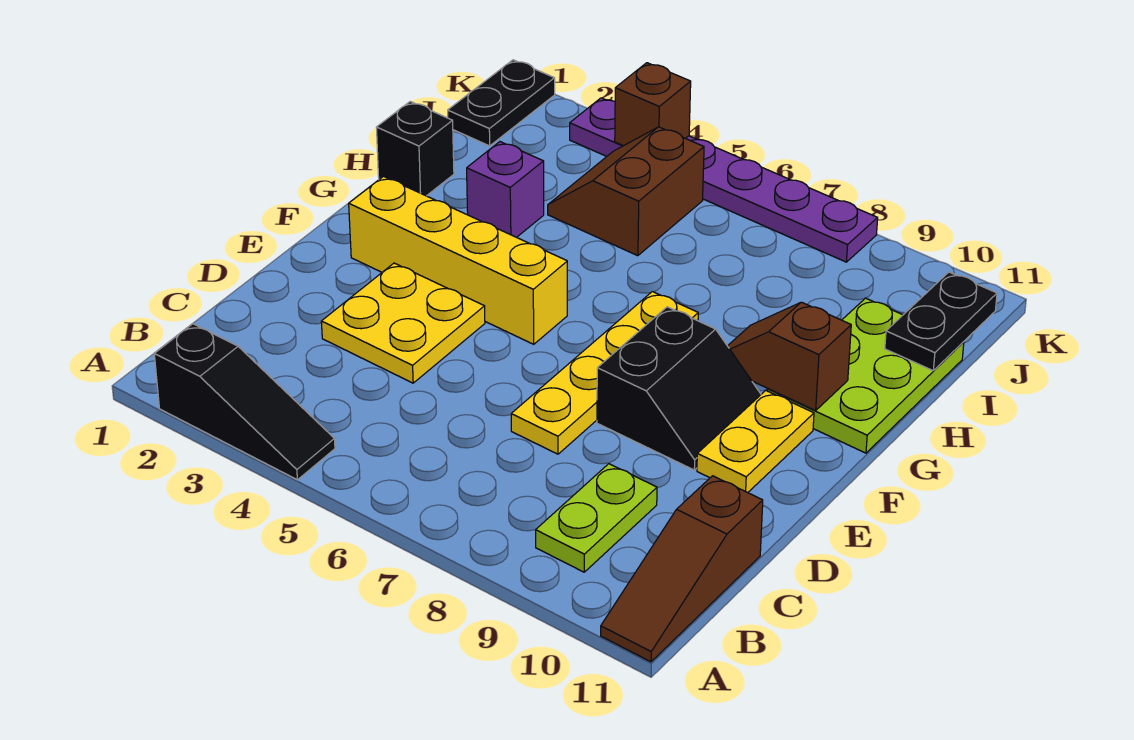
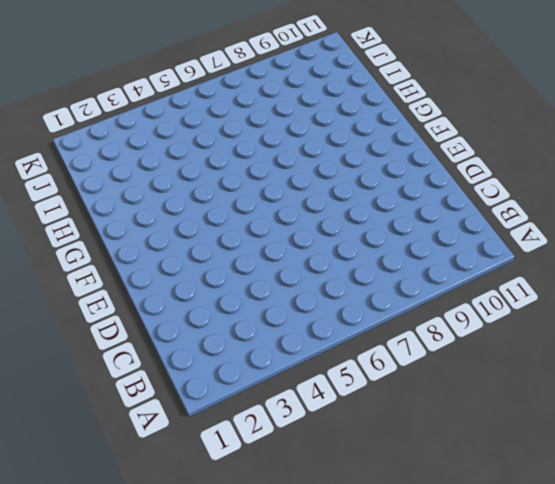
none -> black 1x3 slope [154,324,335,480]
none -> brown 1x3 slope [601,476,763,662]
none -> lime 1x2 plate [536,464,657,572]

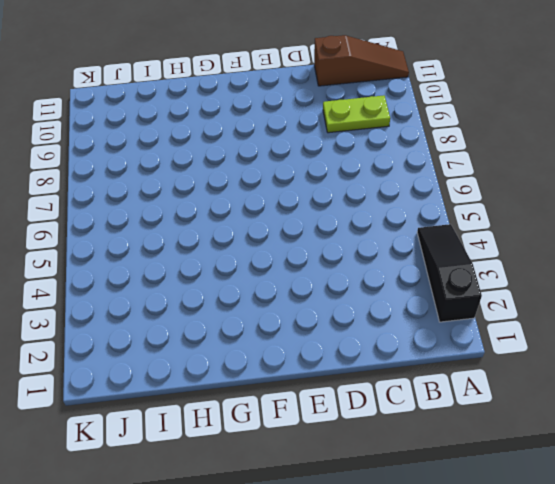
none -> yellow 2x2 plate [321,263,485,383]
none -> yellow 1x4 plate [511,292,698,454]
none -> black 2x2 slope [597,307,761,470]

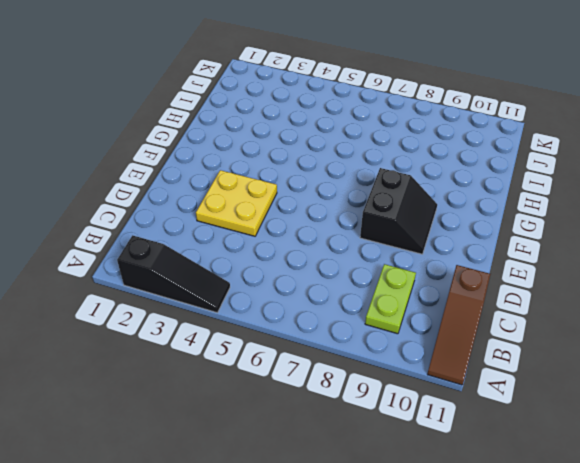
none -> yellow 1x4 plate [511,292,698,454]
none -> yellow 1x2 plate [697,391,814,493]
none -> yellow 1x4 brick [349,176,567,344]

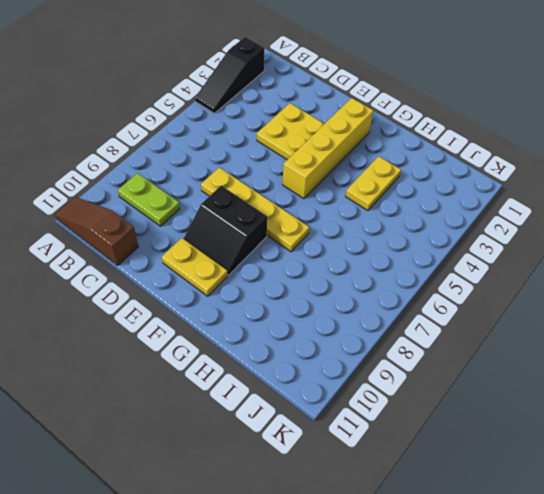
yellow 1x2 plate [346,156,401,211] -> purple 1x1 brick [467,142,544,237]
none -> lime 2x3 plate [767,298,964,453]
none -> black 1x1 brick [376,102,454,196]
none -> brown 2x2 slope [548,127,704,256]

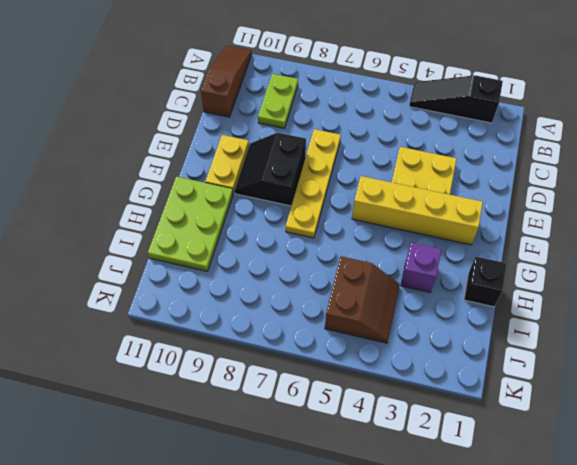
none -> black 1x2 plate [448,60,555,146]
none -> purple 1x6 plate [570,98,878,262]
none -> brown 1x2 slope [728,302,851,411]

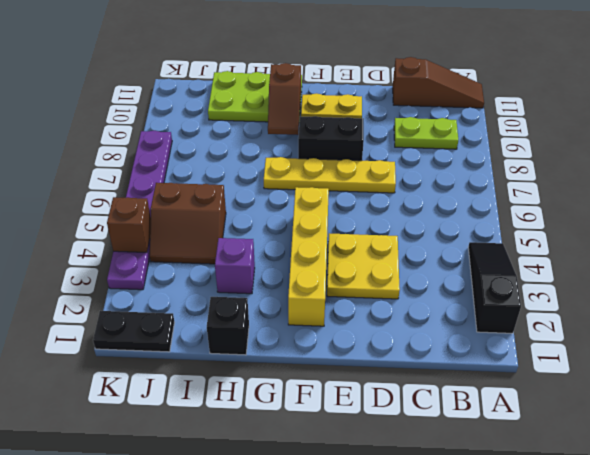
none -> black 1x2 plate [885,272,997,370]

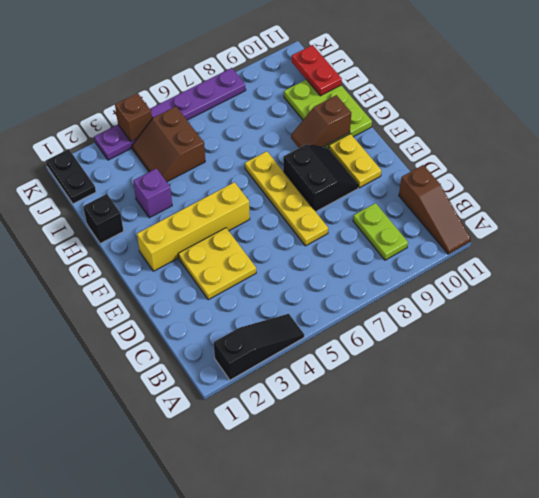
red 1x2 plate [292,45,342,96] -> black 1x2 plate [885,272,997,370]

